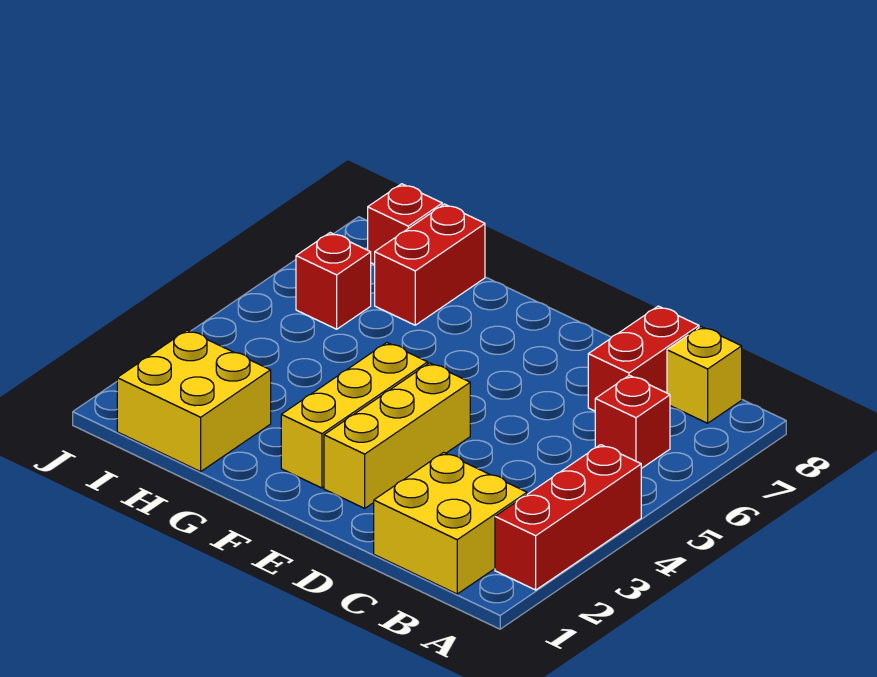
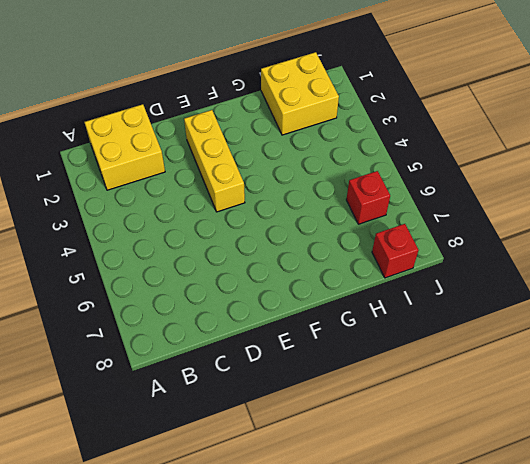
none -> red 1x3 brick [495,445,641,590]
none -> red 1x1 brick [595,375,670,469]

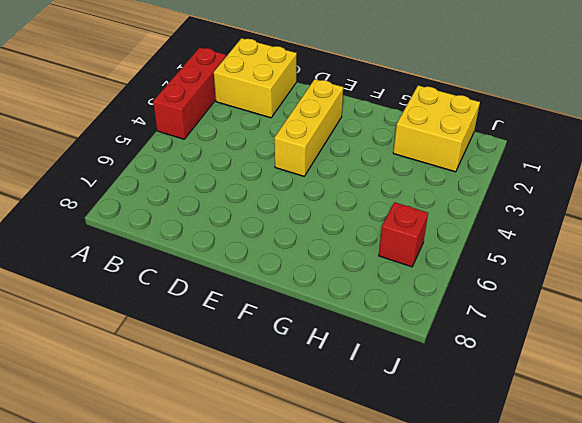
none -> red 1x1 brick [595,375,670,469]
none -> yellow 1x1 brick [667,327,742,423]

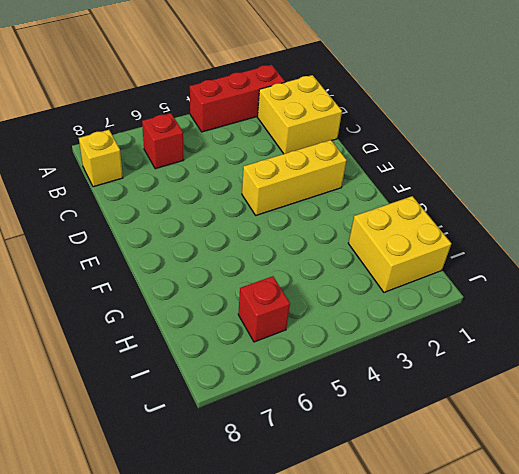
none -> red 1x2 brick [588,306,699,411]
none -> yellow 1x3 brick [281,343,428,488]

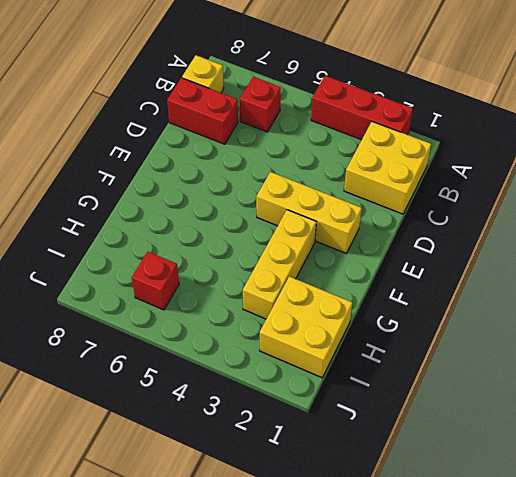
yellow 1x3 brick [243,210,316,319] -> yellow 1x3 brick turned to [281,343,428,488]
none -> red 1x2 brick [375,204,485,325]
none -> red 1x1 brick [368,184,442,265]

